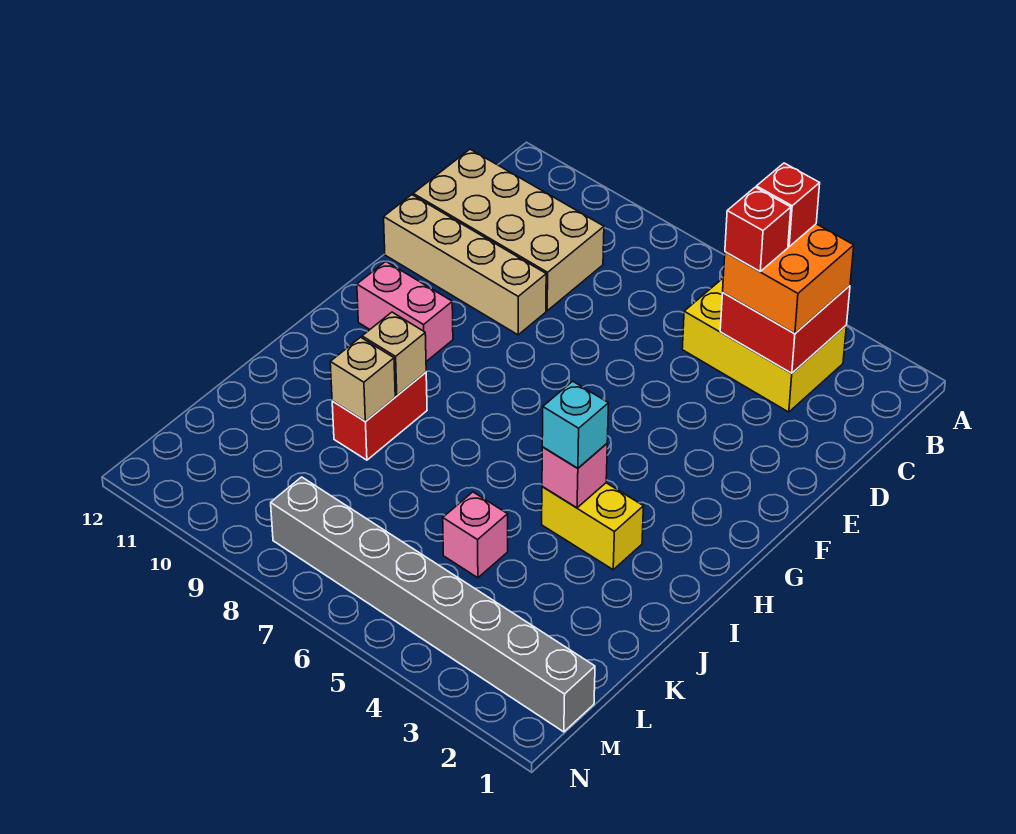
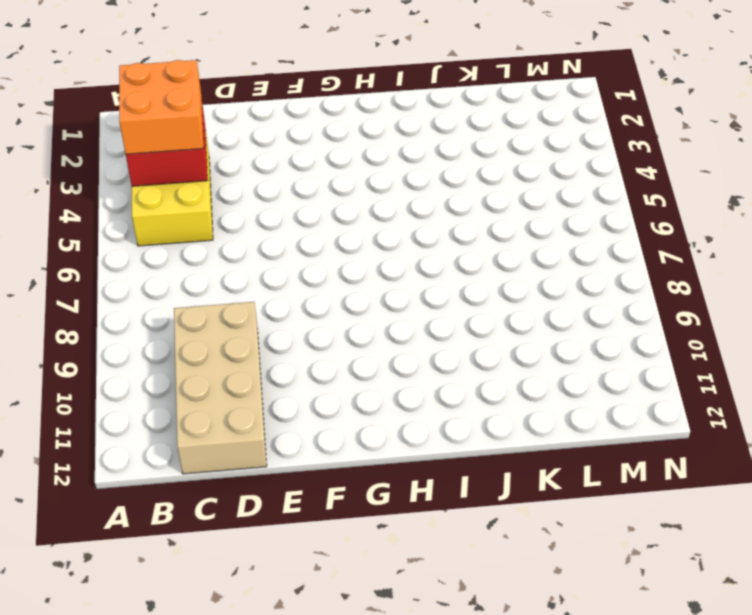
none -> tan 1x4 brick [384,195,546,335]
none -> pink 1x2 brick [357,261,453,361]
none -> yellow 1x2 brick [542,483,644,570]

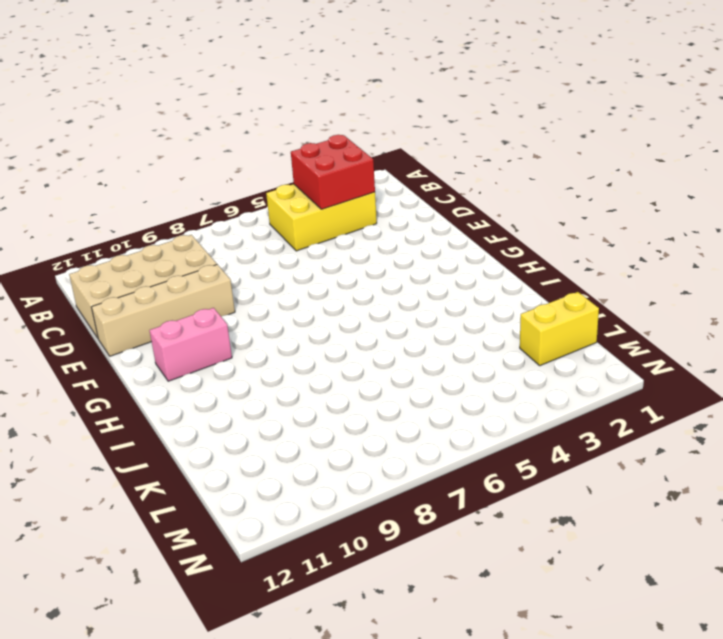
yellow 1x2 brick [520,292,599,366] -> yellow 1x2 brick moved to [542,483,644,570]
none -> red 1x2 brick [332,372,427,460]
none -> pink 1x1 brick [443,492,508,578]
none -> grey 1x8 brick [271,477,595,732]

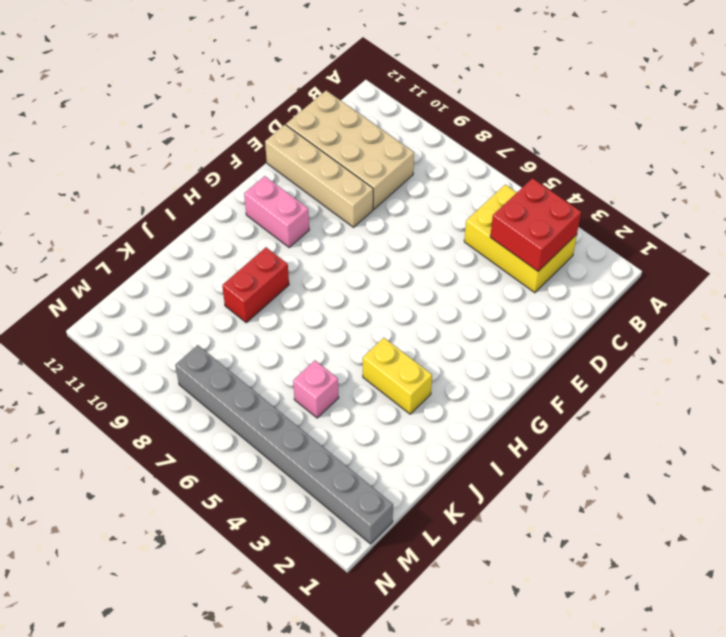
none -> pink 1x1 brick [542,444,607,508]
none -> tan 1x1 brick [362,312,426,396]
none -> tan 1x1 brick [330,337,395,422]

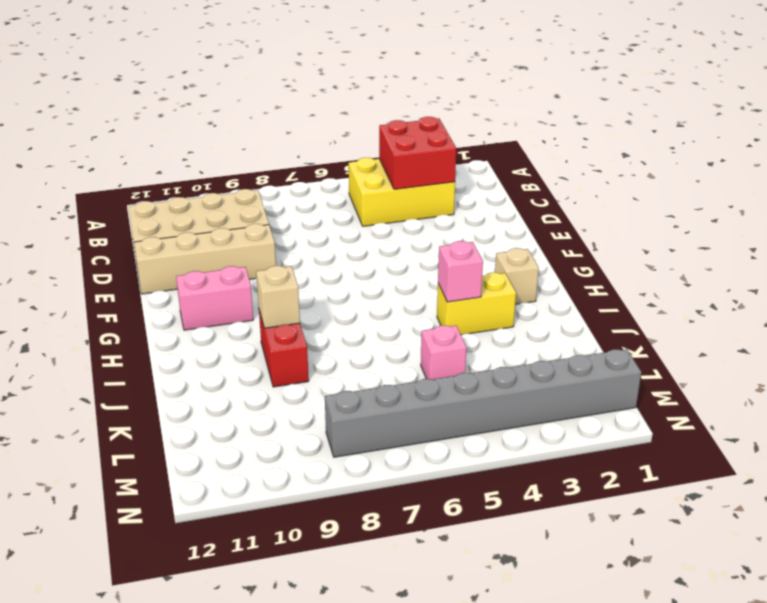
tan 1x1 brick [495,248,539,304] -> tan 1x1 brick moved to [330,337,395,422]
none -> orange 2x2 brick [723,224,854,334]
none -> cyan 1x1 brick [542,381,608,468]
none -> red 1x1 brick [756,163,820,247]

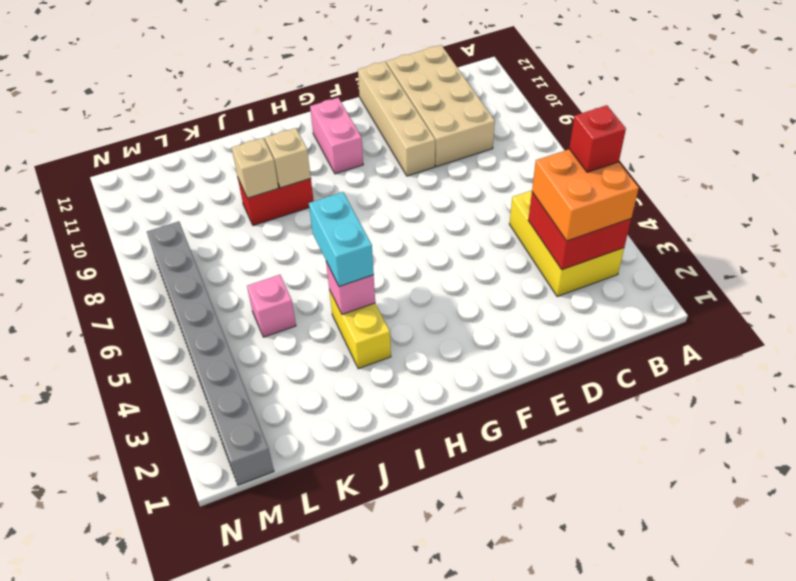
cyan 1x2 brick [309,192,374,287] -> cyan 1x1 brick [542,381,608,468]
none -> red 1x1 brick [725,187,791,271]

